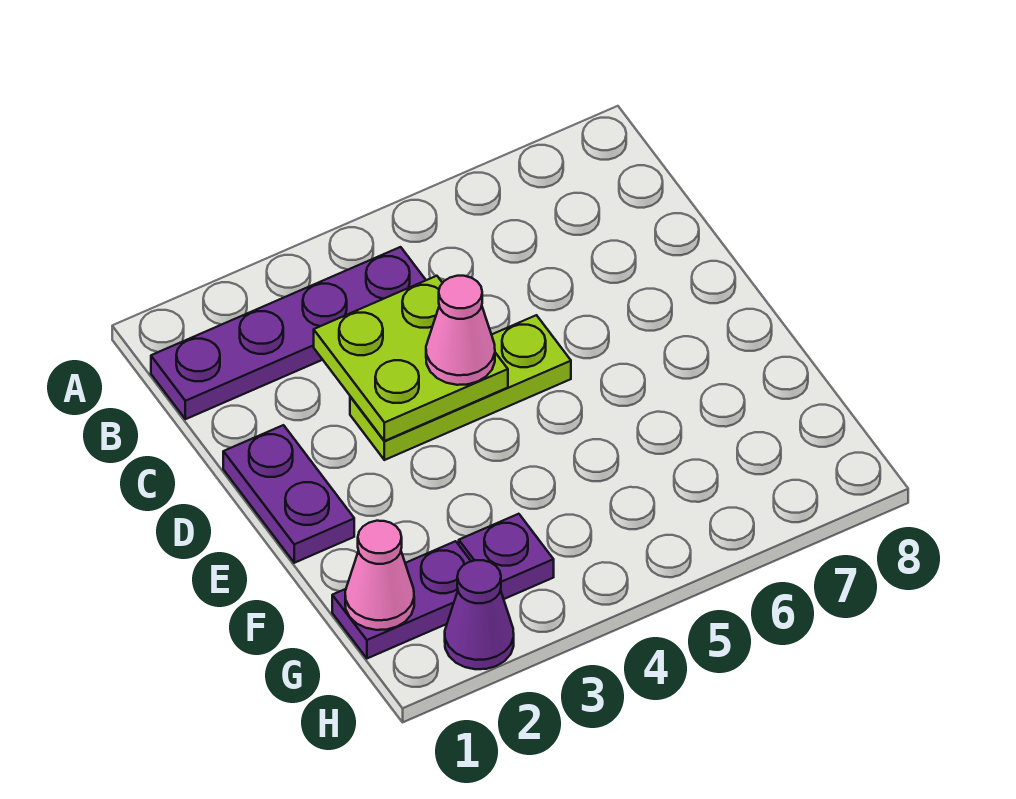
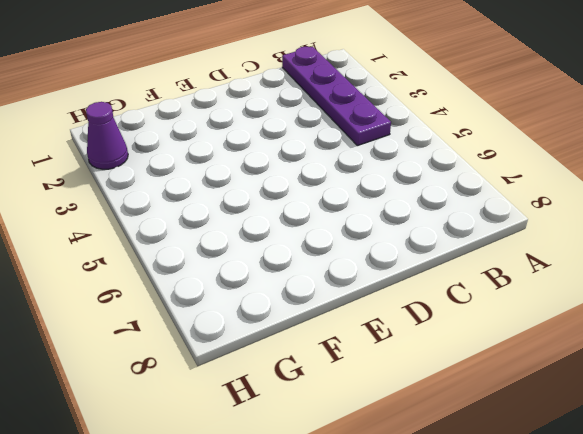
none -> purple 1x2 plate [223,425,354,563]
none -> lime 1x3 plate [350,315,571,460]

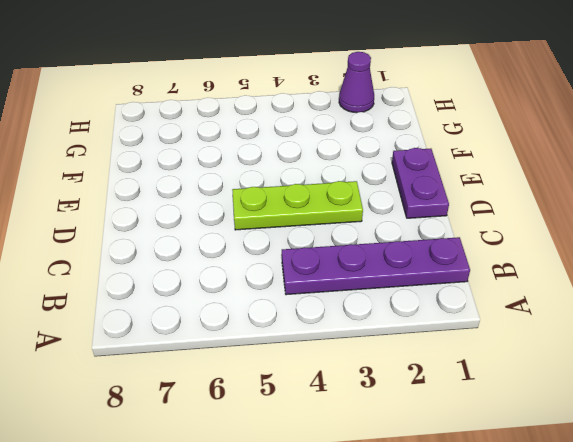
none -> purple 1x2 plate [332,541,471,658]
none -> purple 1x1 plate [459,514,554,599]

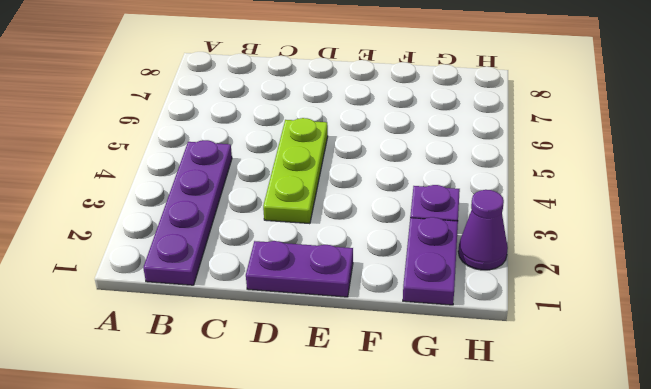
none -> lime 2x2 plate [314,276,508,441]
none -> pink 1x1 cone [345,521,414,630]

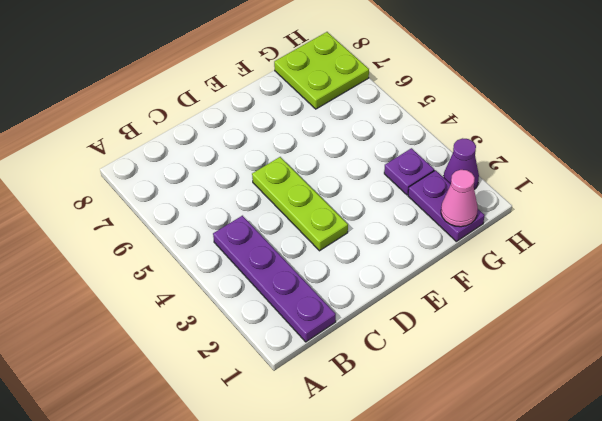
lime 2x2 plate [274,32,369,109] -> lime 2x2 plate moved to [314,276,508,441]
none -> purple 1x2 plate [223,425,354,563]
none -> pink 1x1 cone [426,276,495,385]

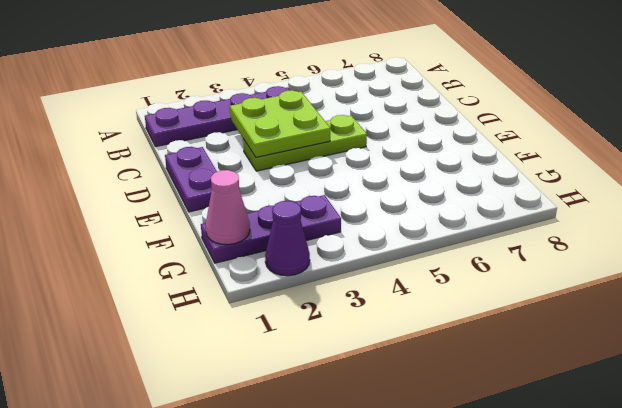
none -> pink 1x1 cone [426,276,495,385]

